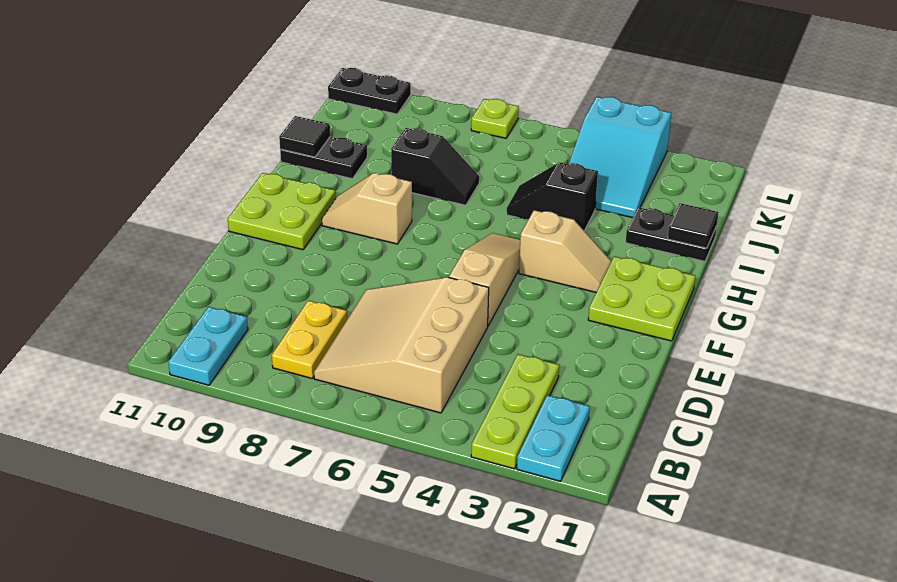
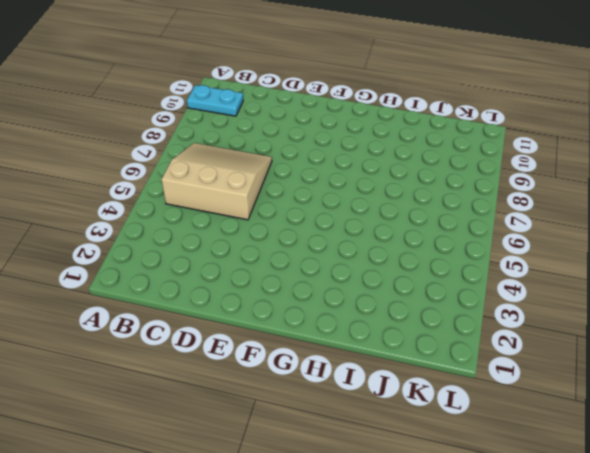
none -> cyan 1x2 plate [517,395,590,481]
none -> lime 1x3 plate [471,354,559,469]
none -> yellow 1x2 plate [272,301,347,378]

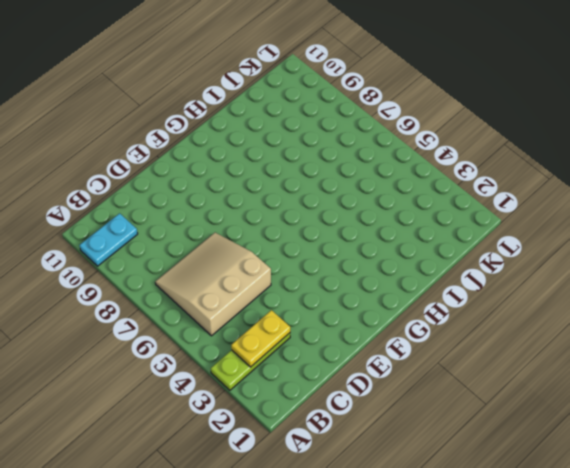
yellow 1x2 plate [231,310,290,367] -> yellow 1x2 plate moved to [272,301,347,378]
none -> cyan 1x2 plate [517,395,590,481]
none -> tan 1x3 slope [449,233,520,326]
none -> lime 2x2 plate [588,256,695,341]

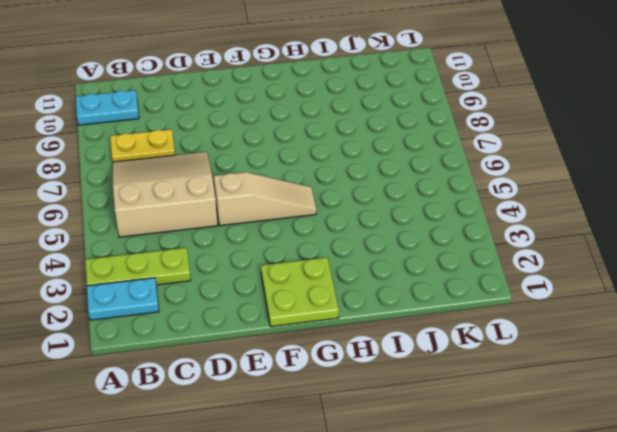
none -> lime 2x2 plate [228,173,336,250]
none -> tan 1x2 slope [519,210,611,292]
none -> tan 1x2 slope [322,173,412,244]

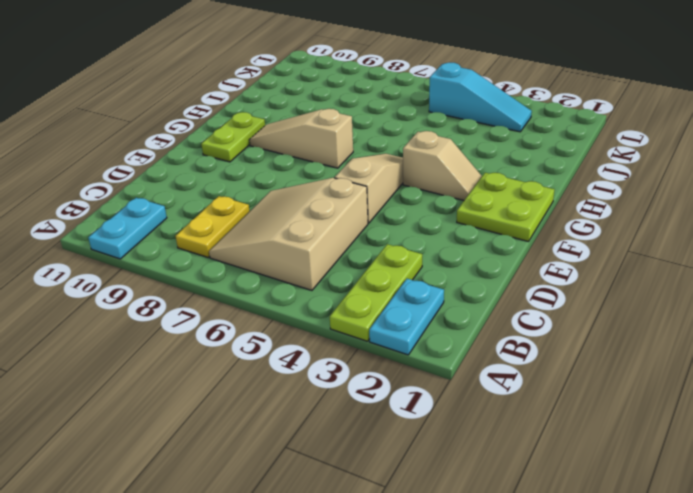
lime 1x2 plate [201,112,265,162] -> lime 2x2 plate [228,173,336,250]
tan 1x3 slope [249,109,353,168] -> tan 1x2 slope [322,173,412,244]
cyan 1x3 slope [429,62,532,132] -> cyan 2x3 slope [569,97,671,218]
none -> black 1x2 plate [626,207,717,261]
none -> black 1x2 slope [507,162,598,231]
none -> black 1x2 slope [391,128,479,205]

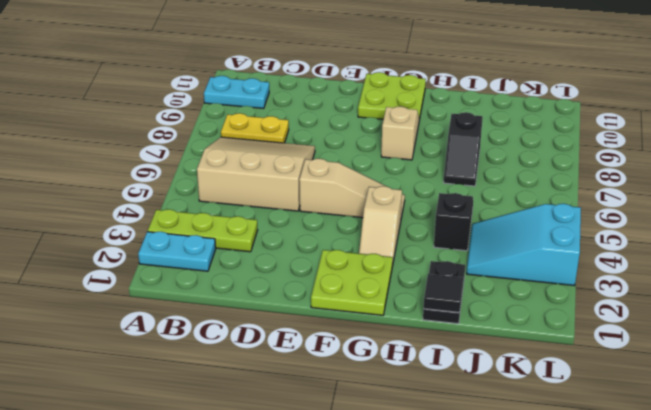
none -> black 1x2 plate [280,137,367,179]
none -> lime 1x1 plate [471,99,519,138]
none -> black 1x2 plate [328,68,411,114]

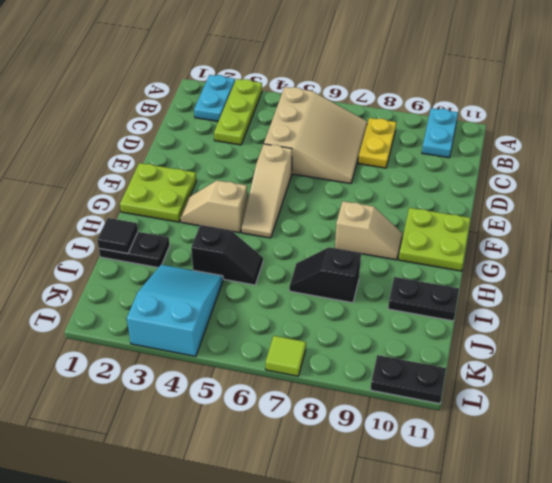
lime 1x1 tile [266,336,306,376] -> lime 1x1 plate [471,99,519,138]
none -> black 1x1 tile [279,116,330,157]

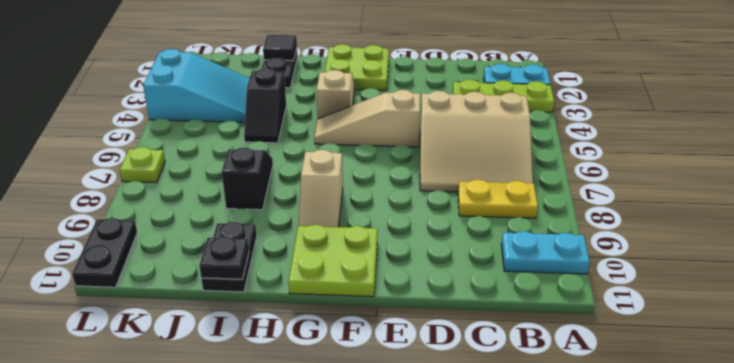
black 1x1 plate [199,236,249,279] -> black 1x1 tile [279,116,330,157]

